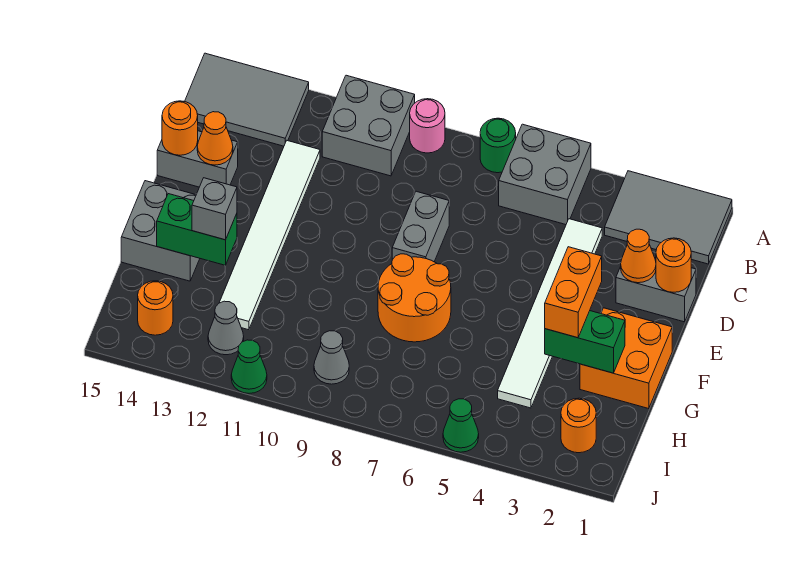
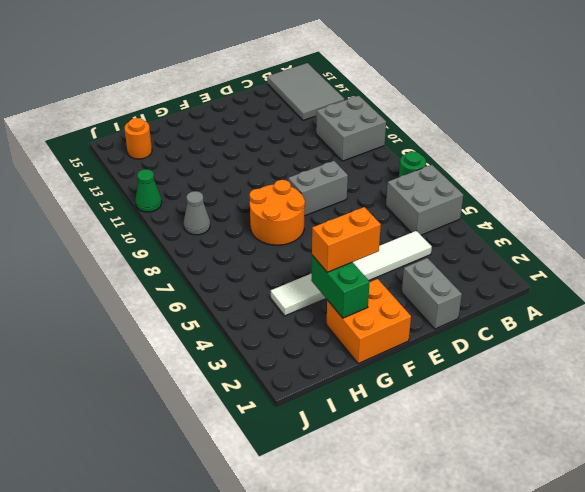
none -> grey 2x3 tile [605,171,732,264]
none -> pink 1x1 round brick [410,99,445,153]
none -> white 1x6 tile [219,141,320,330]

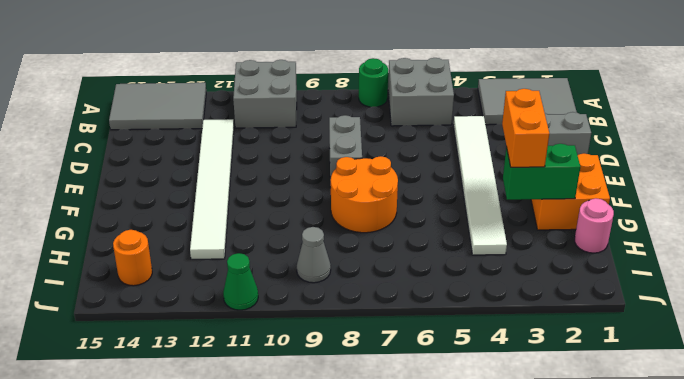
pink 1x1 round brick [575,198,614,253] -> pink 1x1 round brick moved to [410,99,445,153]
none -> grey 1x2 brick [157,131,238,187]
none -> grey 2x2 brick [121,181,200,281]
none -> orange 1x1 round brick [561,398,596,453]

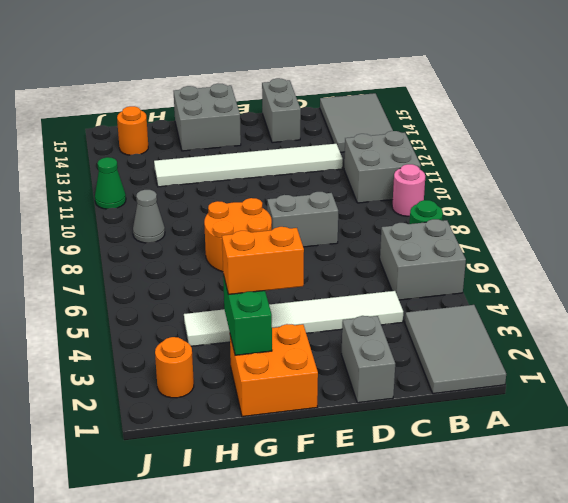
none -> grey 1x1 cone [208,301,244,355]
none -> green 1x1 cone [443,399,479,452]
none -> orange 1x1 round brick [656,238,691,292]

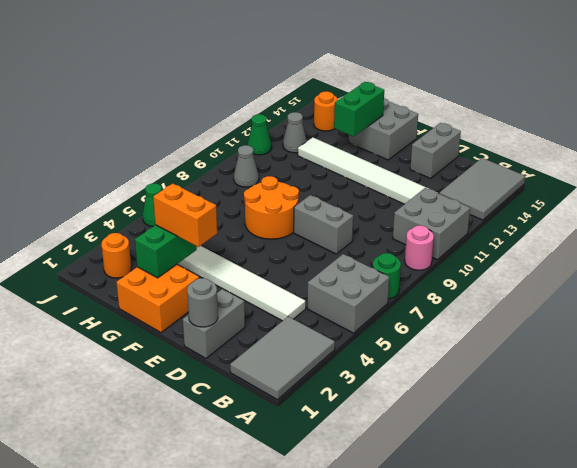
grey 1x1 round brick [187,278,218,327] -> orange 1x1 round brick [656,238,691,292]
none -> orange 1x1 cone [621,229,656,283]
none -> orange 1x1 cone [197,112,233,165]
none -> orange 1x1 round brick [162,101,198,155]

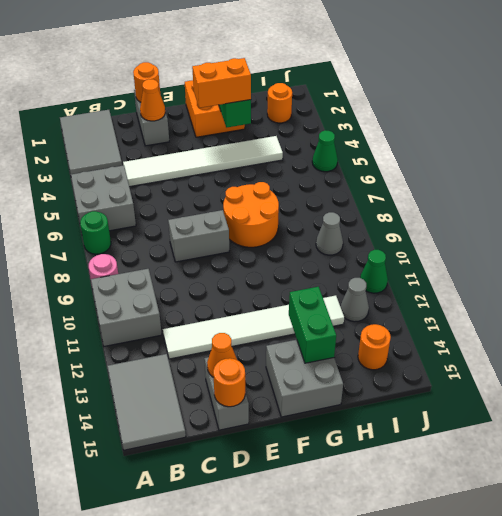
none -> grey 1x1 brick [192,178,237,240]

